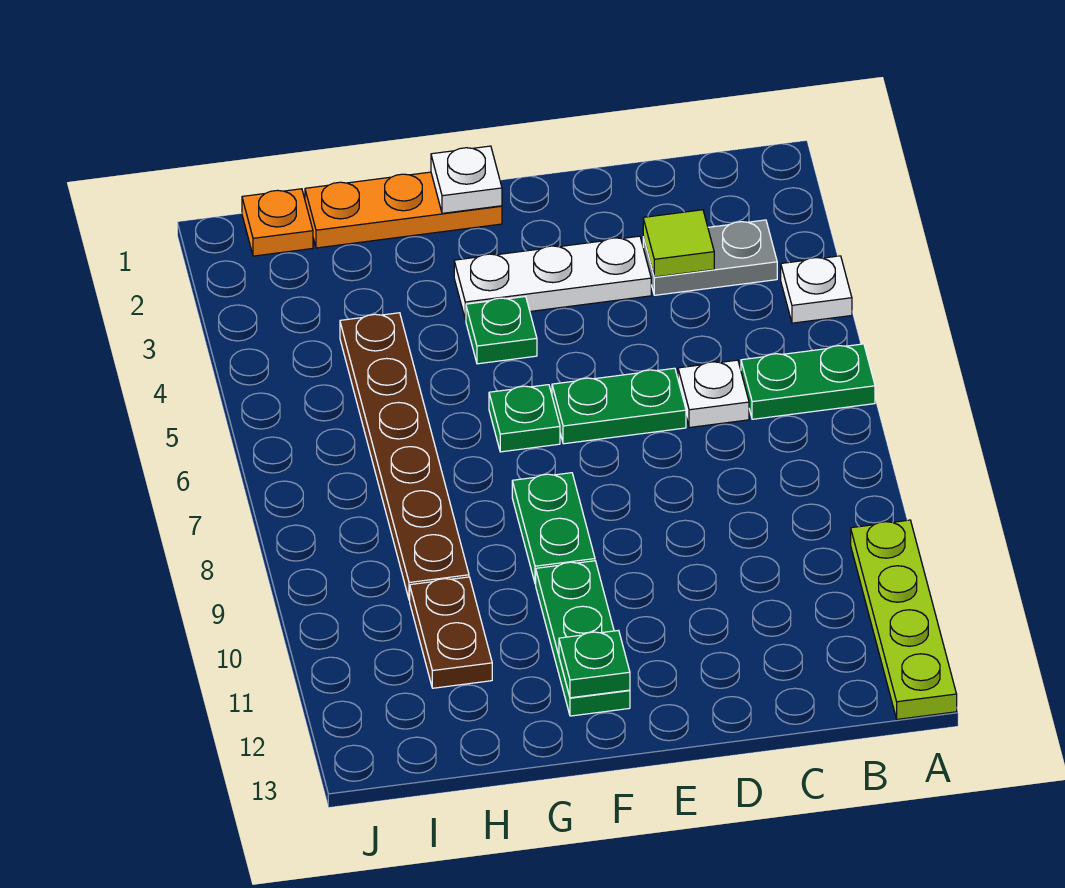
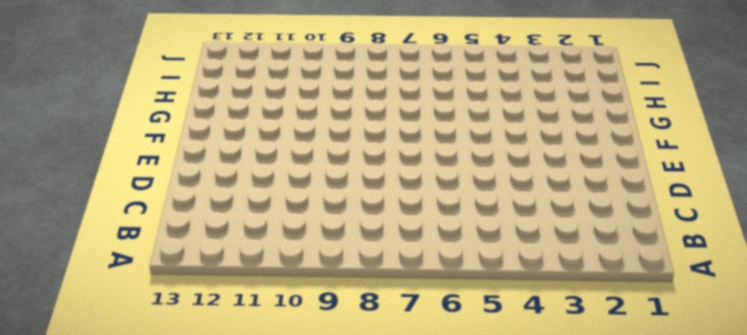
none -> white 1x1 plate [781,256,852,323]
none -> green 1x2 plate [741,344,875,419]
none -> lime 1x4 plate [851,520,957,719]

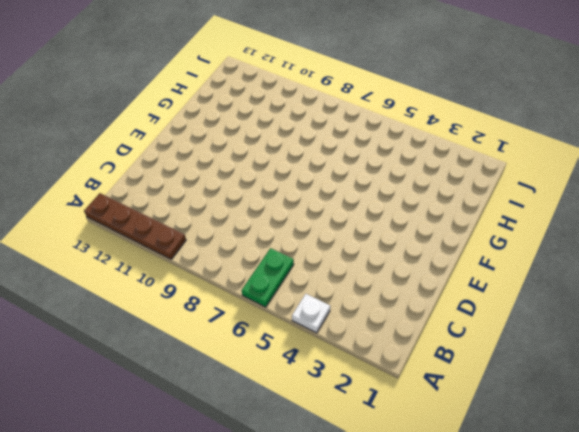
brown 1x4 plate [84,193,186,259] -> lime 1x4 plate [851,520,957,719]
none -> grey 1x2 plate [643,220,777,295]
none -> white 1x1 plate [678,360,749,428]
none -> white 1x3 plate [454,236,651,320]

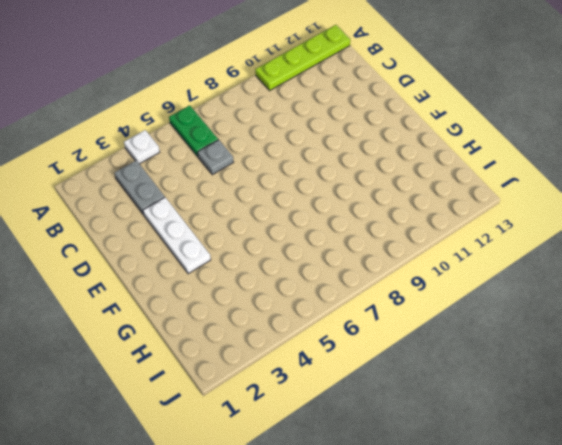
grey 1x1 plate [198,140,233,175] -> white 1x1 plate [678,360,749,428]
none -> green 1x2 plate [552,368,686,444]
none -> orange 1x3 plate [305,172,502,248]
none -> green 1x1 plate [466,297,537,364]

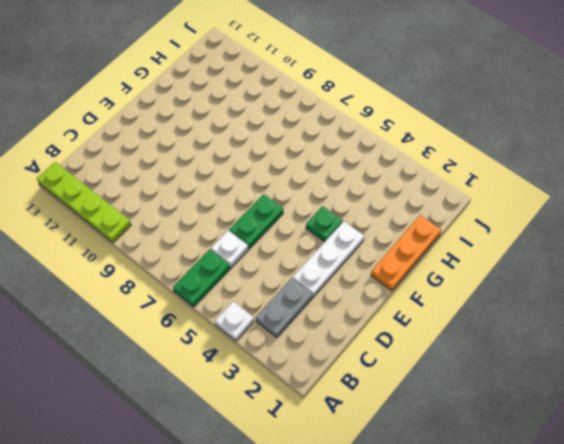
none -> green 1x1 plate [489,385,560,452]
none -> green 1x2 plate [512,473,595,584]
none -> green 1x3 plate [536,561,630,716]

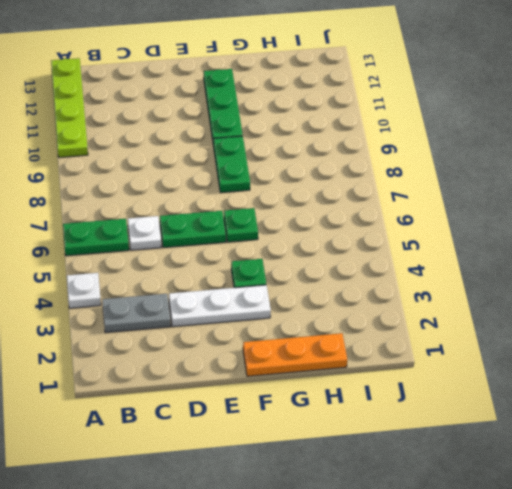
none -> brown 1x6 plate [340,313,469,600]
none -> brown 1x2 plate [410,577,492,688]
none -> orange 1x1 plate [242,189,313,256]

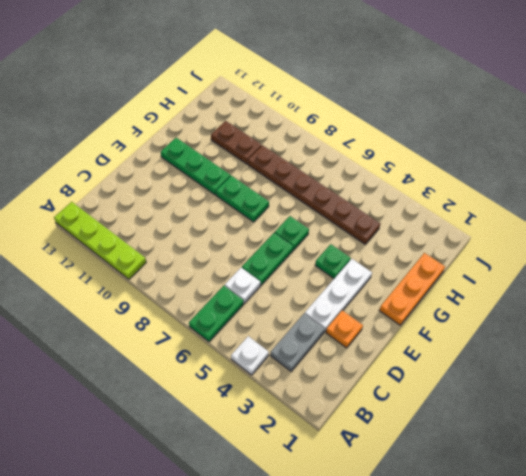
orange 1x1 plate [326,310,363,348] -> orange 1x1 plate moved to [242,189,313,256]
none -> lime 1x1 tile [643,210,714,277]
none -> white 1x1 plate [431,146,502,213]
none -> green 1x1 plate [559,630,630,698]

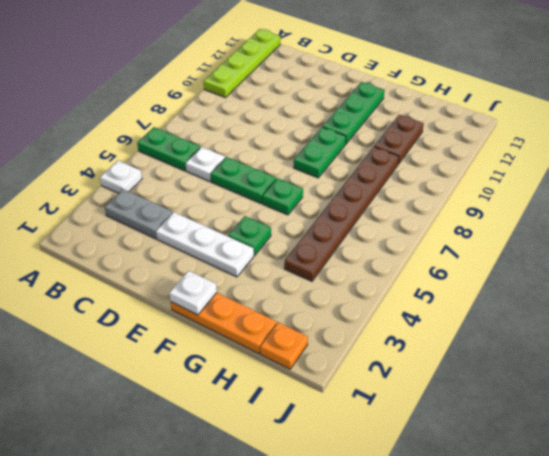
none -> lime 1x1 tile [643,210,714,277]
none -> green 1x1 plate [559,630,630,698]

